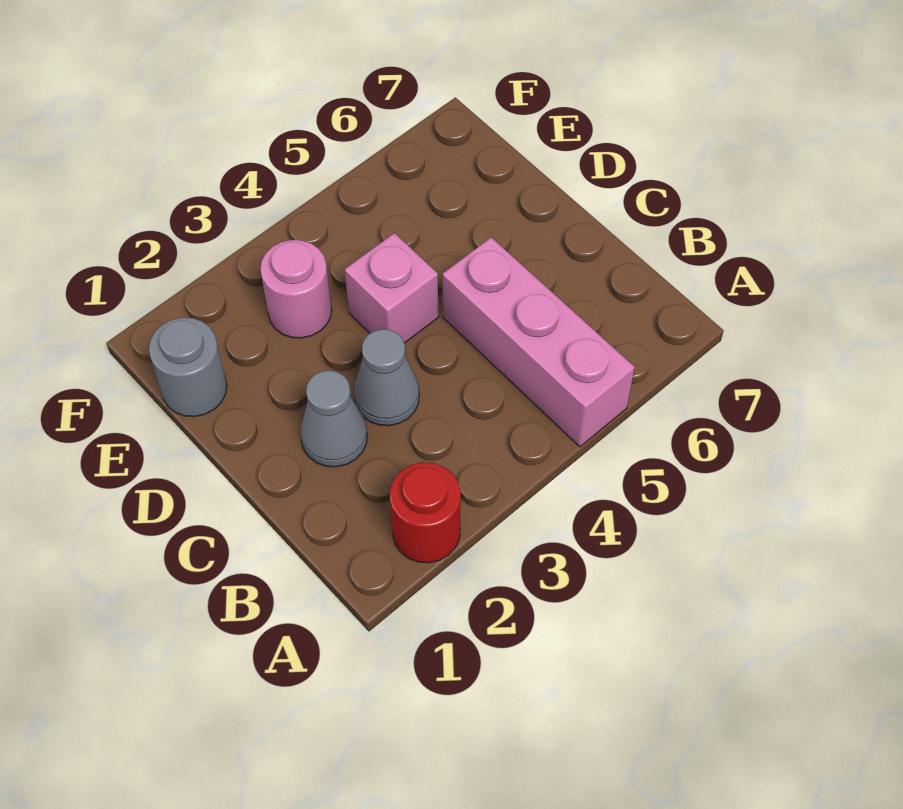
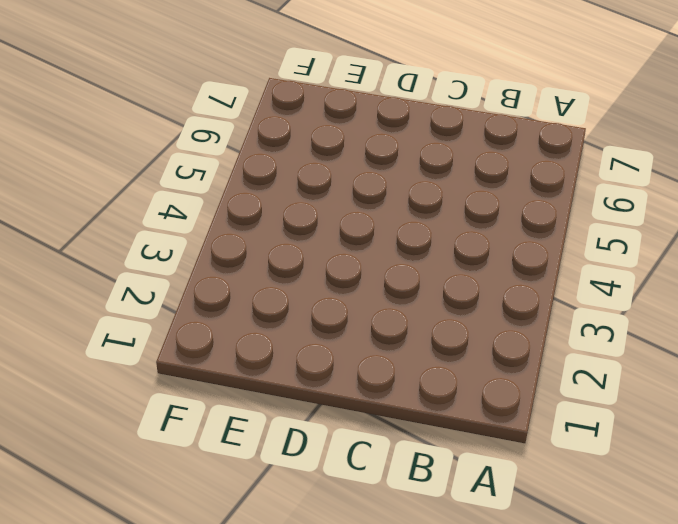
none -> red 1x1 round brick [390,462,461,563]
none -> pink 1x3 brick [443,237,635,447]

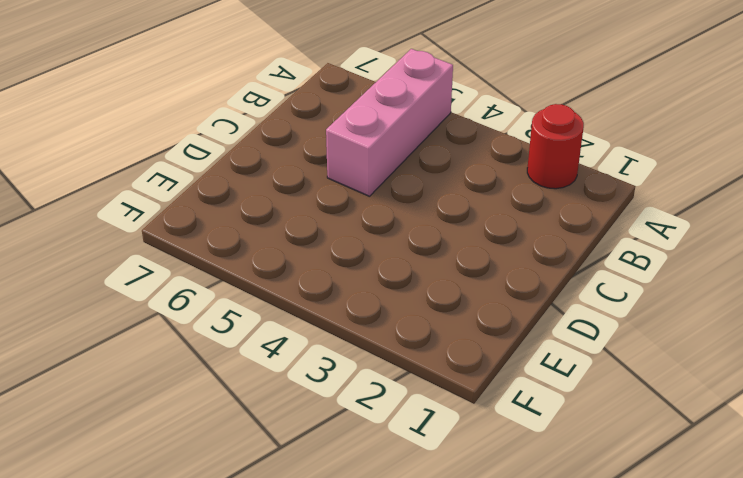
none -> grey 1x1 cone [300,370,367,467]
none -> grey 1x1 cone [354,329,419,426]

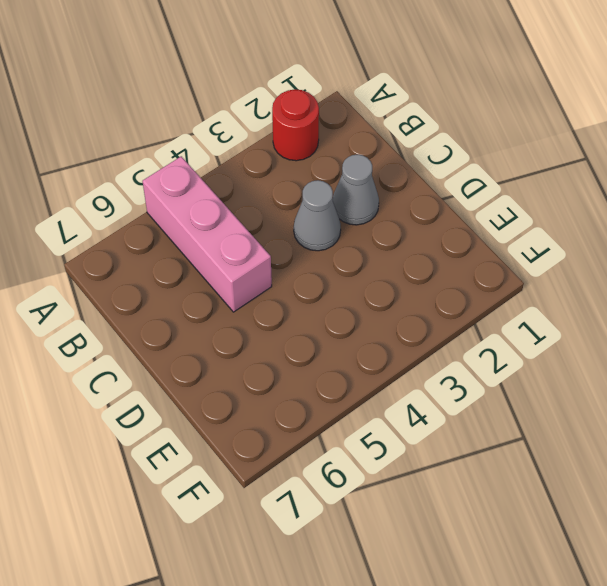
none -> pink 1x1 brick [345,233,438,343]
none -> grey 1x1 round brick [149,318,227,416]

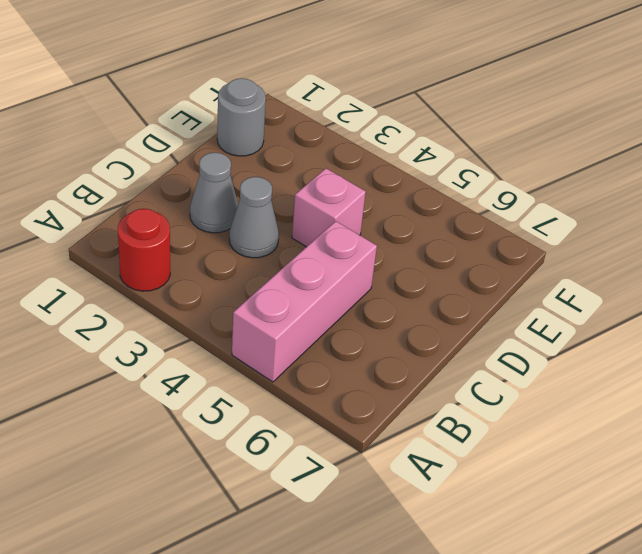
none -> pink 1x1 round brick [260,240,332,338]

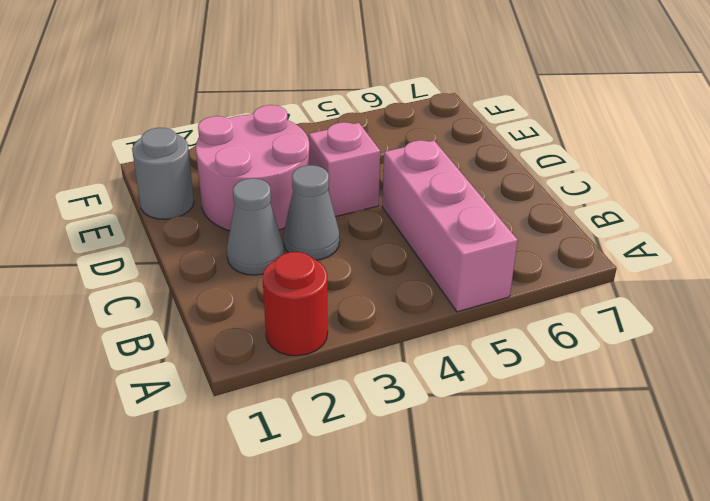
pink 2x2 round brick [196,105,310,231] -> pink 1x1 round brick [260,240,332,338]

